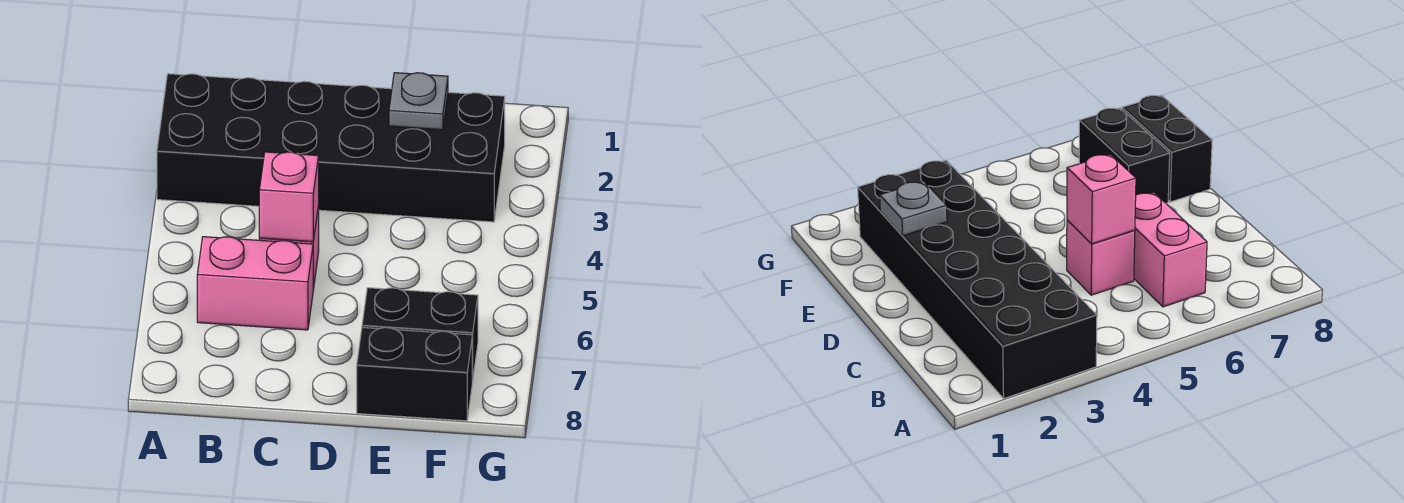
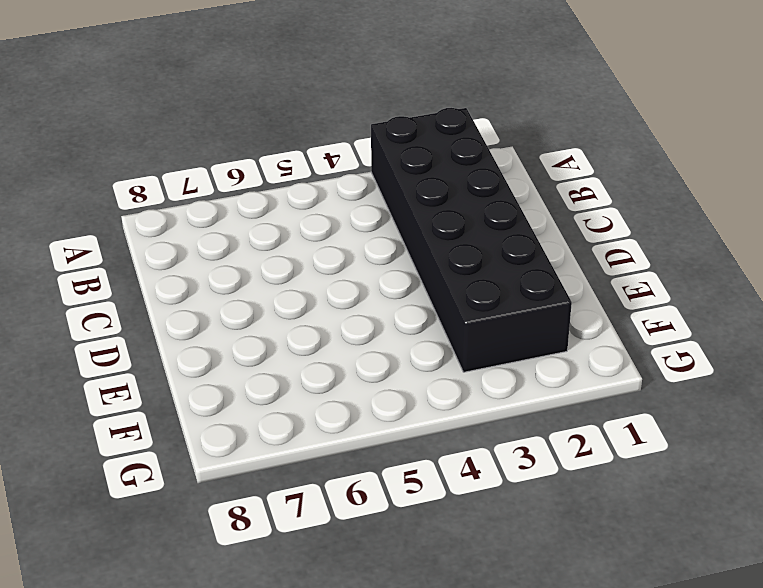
none -> pink 1x2 brick [197,237,313,330]
none -> pink 1x1 brick [1067,220,1135,295]

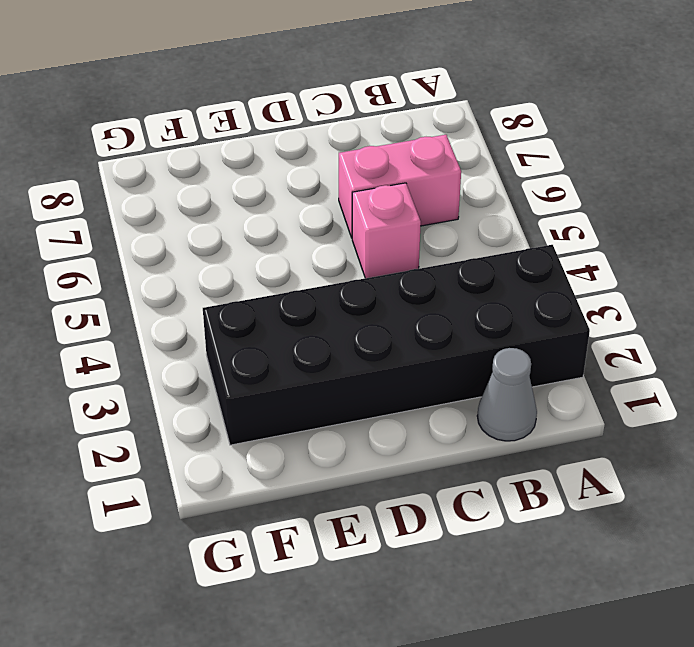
grey 1x1 cone [477,348,537,441] -> none
none -> black 1x2 brick [362,288,478,381]
none -> black 1x2 brick [357,328,472,421]

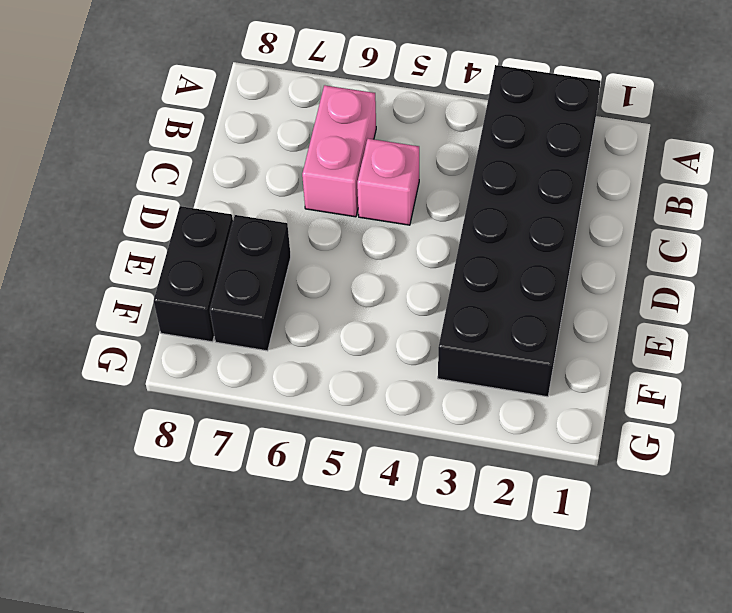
none -> pink 1x1 brick [259,152,319,242]
none -> grey 1x1 plate [389,73,448,130]

